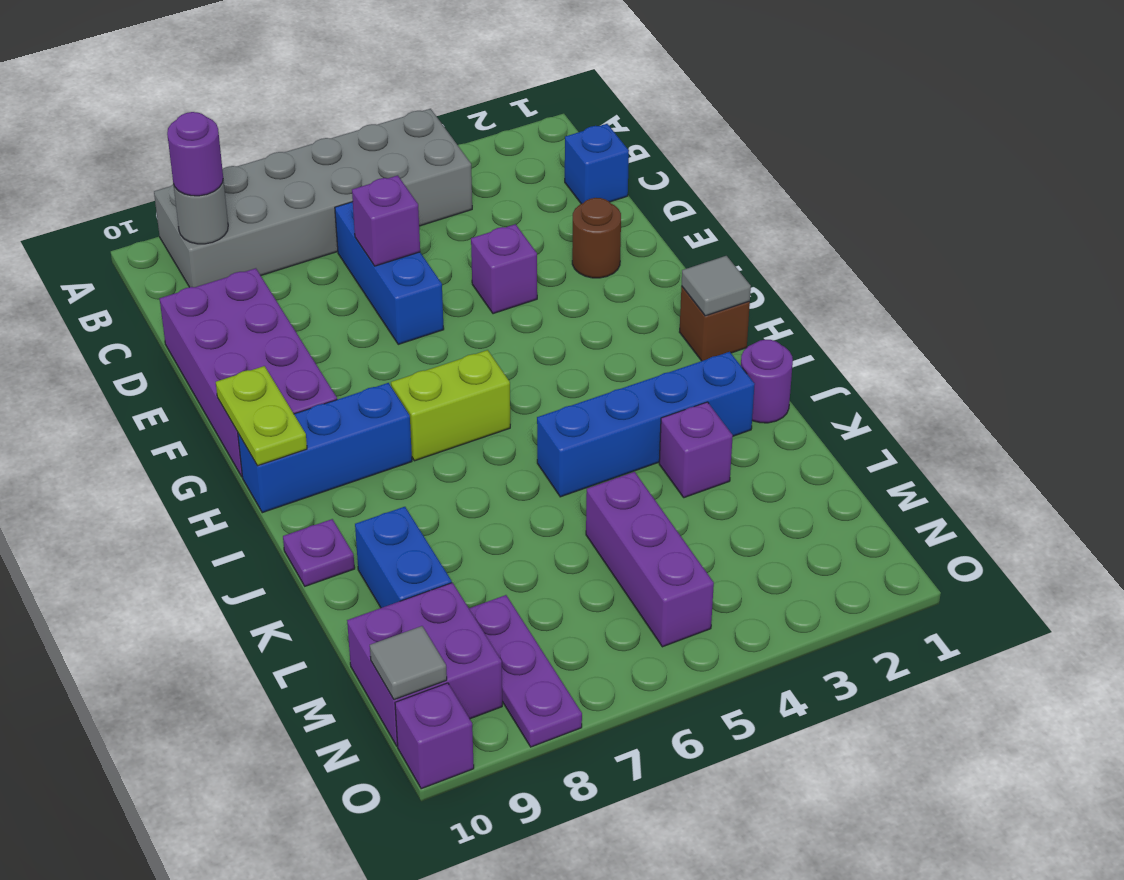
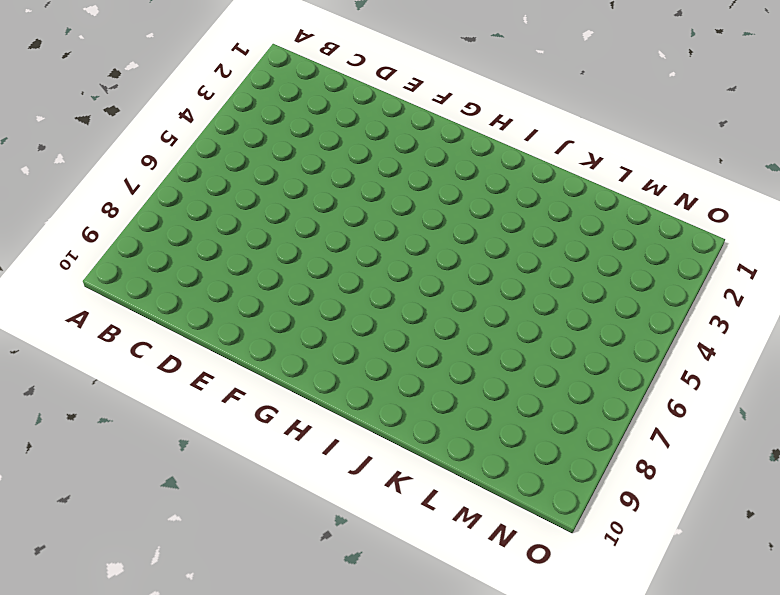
none -> grey 2x6 brick [154,109,472,287]
none -> blue 1x1 brick [565,124,629,204]
none -> blue 1x3 brick [335,202,444,344]

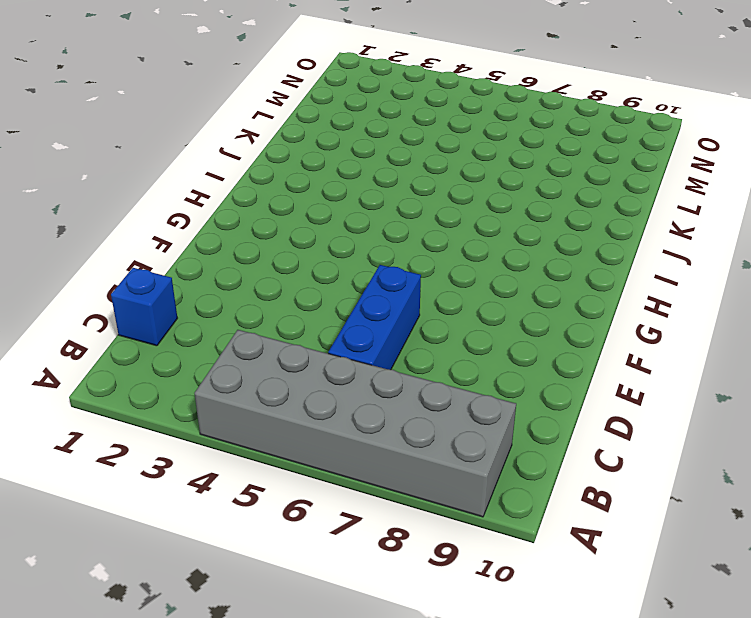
none -> purple 2x4 brick [160,268,337,476]
none -> brown 1x1 round brick [572,198,621,278]
none -> purple 1x1 brick [471,224,537,314]

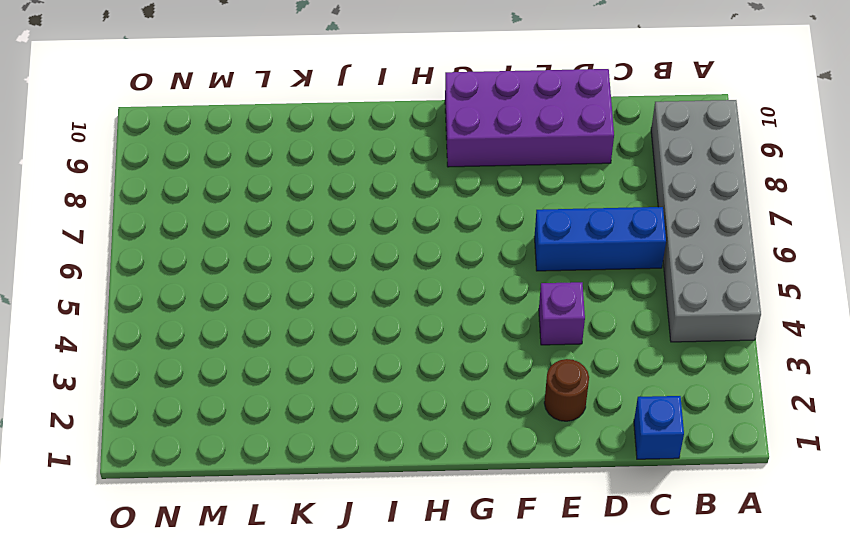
none -> brown 1x1 brick [680,286,750,361]
none -> lime 1x2 brick [391,350,510,461]
none -> blue 1x3 brick [238,383,412,513]

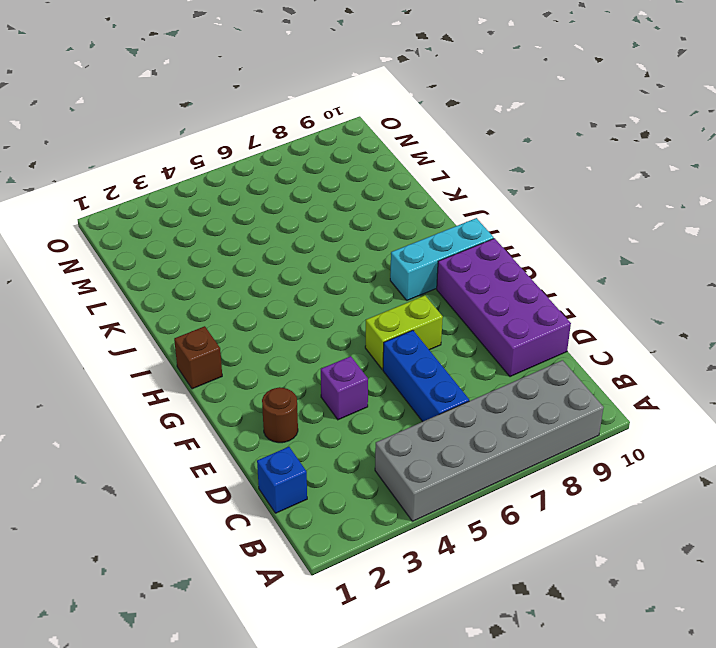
lime 1x2 brick [365,295,443,370] -> lime 1x2 brick moved to [391,350,510,461]
cyan 1x3 brick [390,218,494,300] -> blue 1x3 brick [238,383,412,513]
none -> purple 1x1 round brick [741,340,793,423]
none -> blue 1x4 brick [537,352,755,497]
none -> purple 1x1 plate [283,519,355,586]

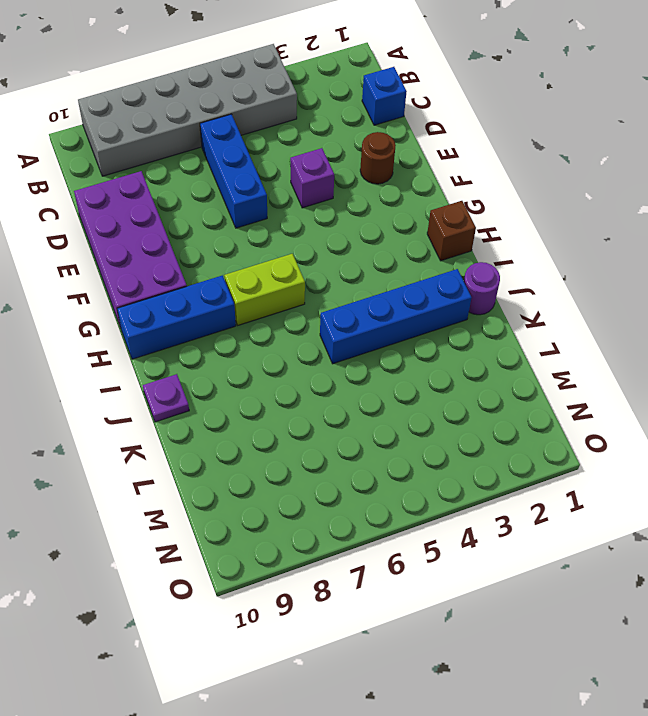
none -> purple 1x1 brick [659,402,733,498]
none -> blue 1x2 brick [355,507,452,608]
none -> purple 1x3 brick [586,472,714,647]

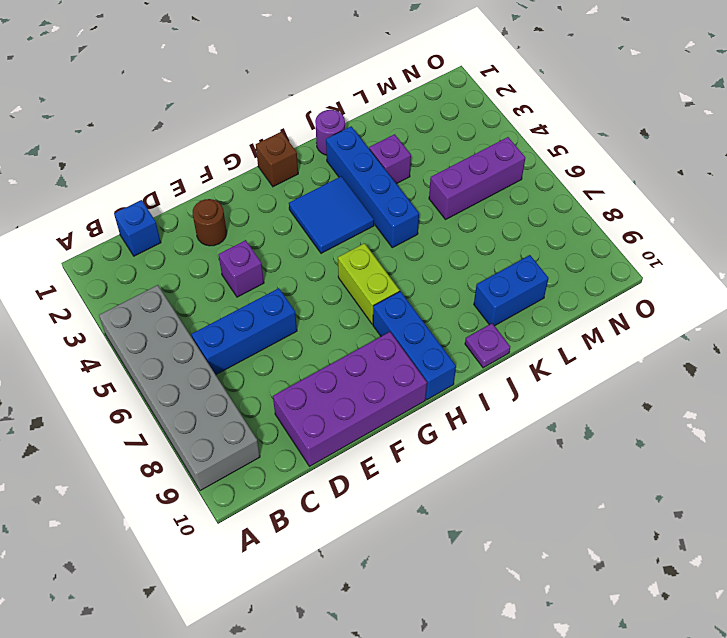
blue 2x2 tile [289,176,374,253] -> none
none -> purple 1x3 plate [469,595,582,747]
none -> purple 2x2 brick [347,583,502,746]
none -> purple 1x1 brick [395,683,474,789]

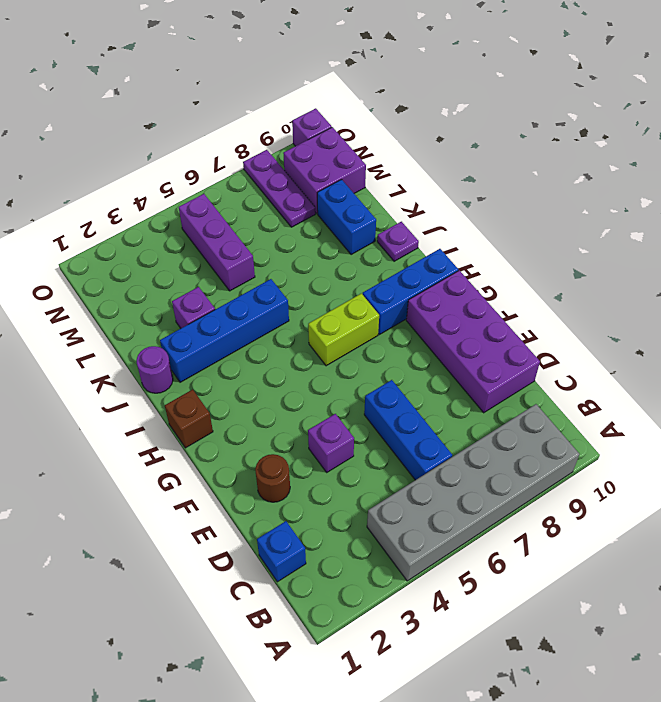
none -> grey 1x1 round brick [173,180,228,244]
none -> purple 1x1 brick [352,175,420,266]
none -> lime 1x2 plate [216,366,307,466]

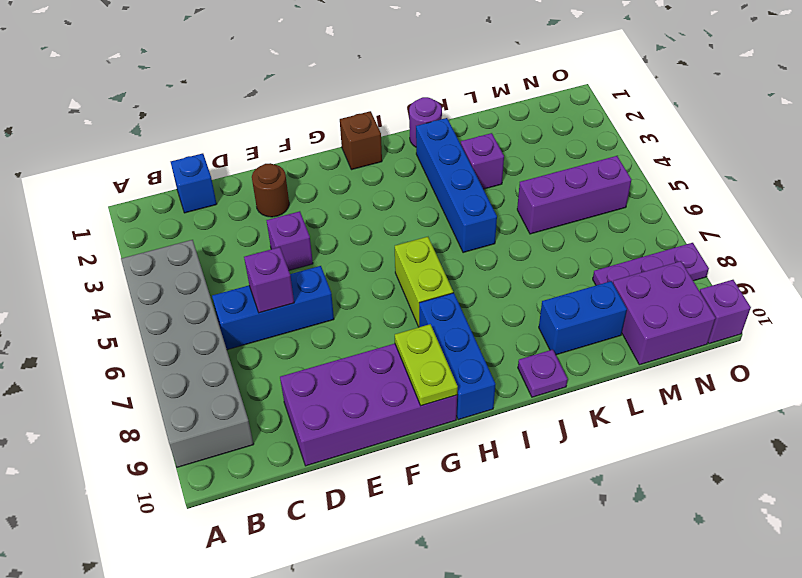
lime 1x2 plate [395,324,458,406] -> lime 1x2 plate turned to [216,366,307,466]
none -> grey 1x1 round brick [173,180,228,244]
none -> grey 1x1 tile [681,256,751,316]
none -> grey 1x1 tile [370,626,447,700]

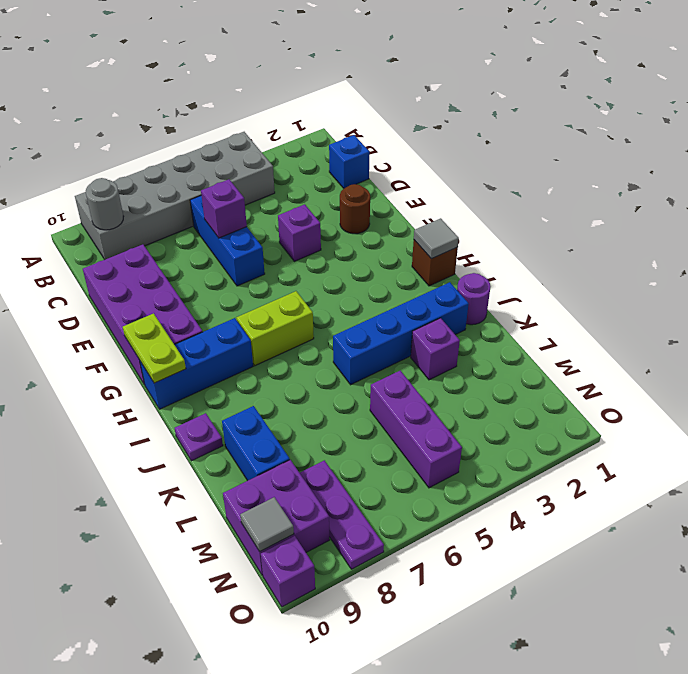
none -> purple 1x1 round brick [167,112,223,196]

